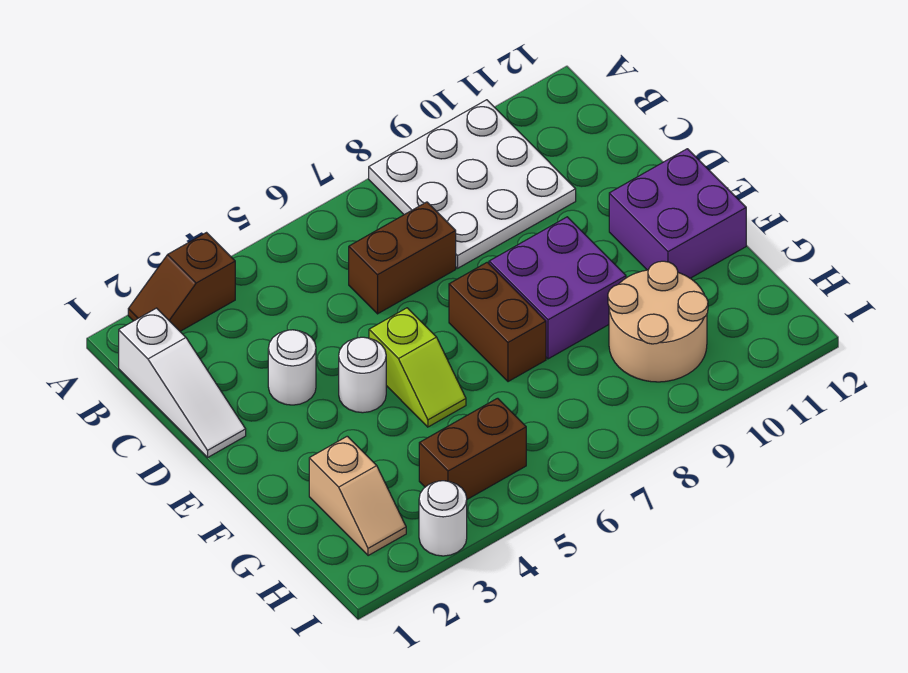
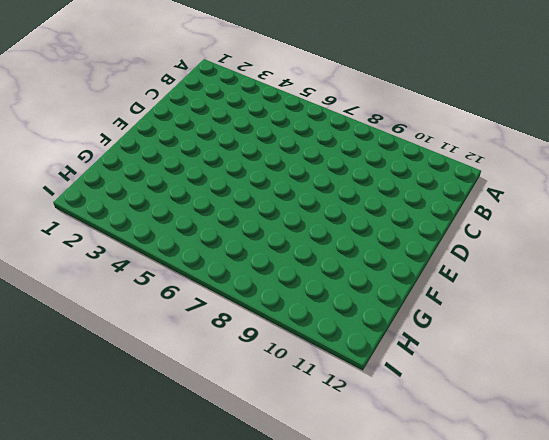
none -> brown 1x2 slope [128,233,235,331]
none -> white 3x3 plate [369,100,576,268]
none -> white 1x3 slope [119,308,246,457]

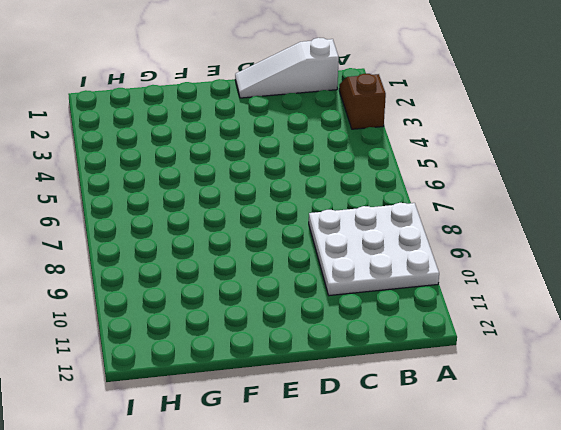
none -> brown 1x2 brick [349,202,456,314]
none -> white 1x1 round brick [268,330,316,405]
none -> white 1x1 round brick [339,337,386,413]

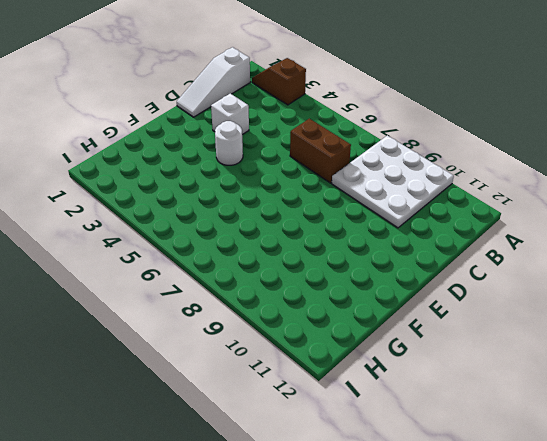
white 1x1 brick [211,94,249,135] -> white 1x1 round brick [268,330,316,405]
none -> lime 1x2 slope [369,308,466,427]
none -> brown 1x2 brick [449,262,546,382]
none -> purple 2x2 brick [489,217,626,359]

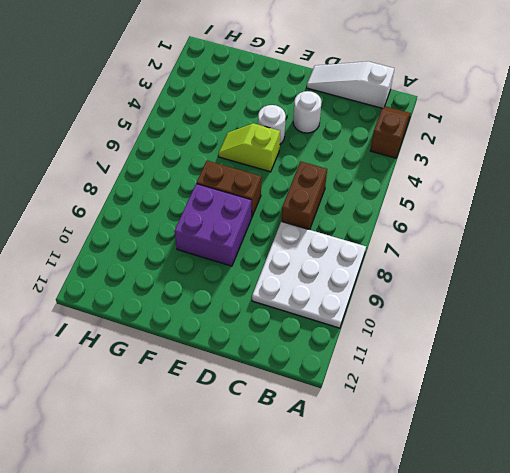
none -> purple 2x2 brick [609,149,746,278]
none -> tan 1x2 slope [309,436,406,556]
none -> tan 2x2 round brick [608,261,708,382]

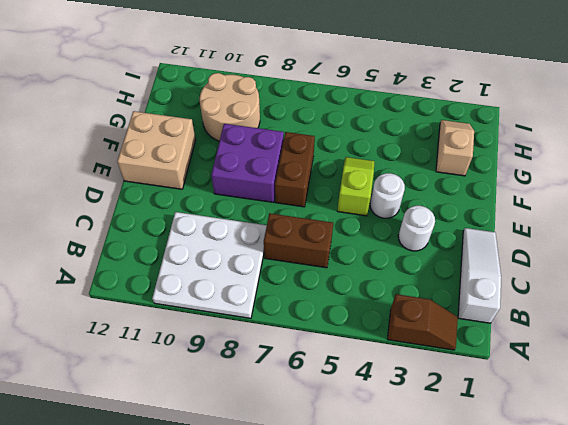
tan 2x2 brick [117,111,196,189] -> purple 2x2 brick [609,149,746,278]
none -> brown 1x2 brick [419,398,526,499]
none -> white 1x1 round brick [419,481,467,556]

